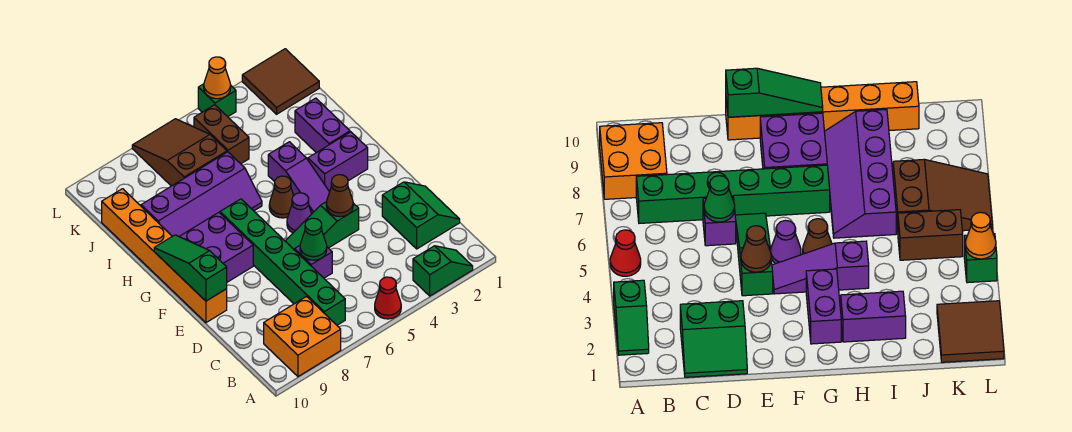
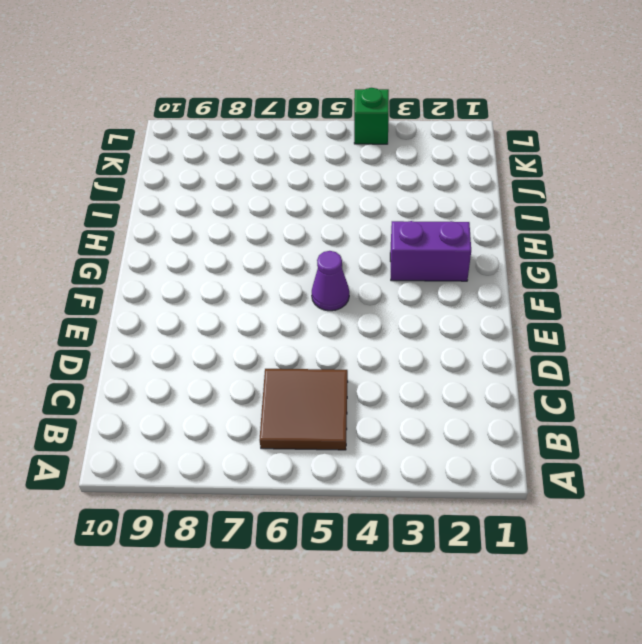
brown 2x2 tile [259,369,348,450] -> brown 2x2 tile moved to [242,49,319,114]
none -> green 1x2 slope [413,246,473,296]
none -> red 1x1 cone [375,277,401,319]
none -> orange 2x2 brick [264,297,341,376]

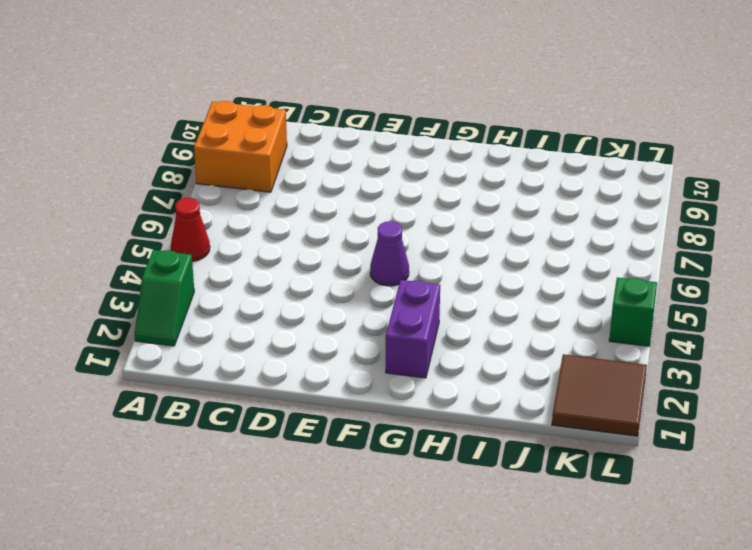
none -> green 1x6 brick [220,199,345,325]
none -> green 2x2 slope [382,182,460,249]
none -> purple 1x1 brick [295,246,332,278]

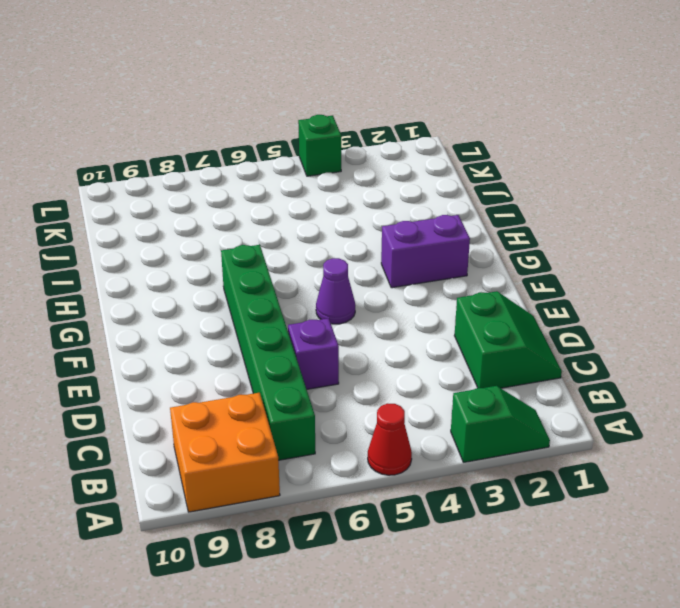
none -> green 1x3 slope [285,202,359,250]
none -> orange 1x6 brick [102,189,227,323]
none -> purple 1x3 slope [268,142,329,213]

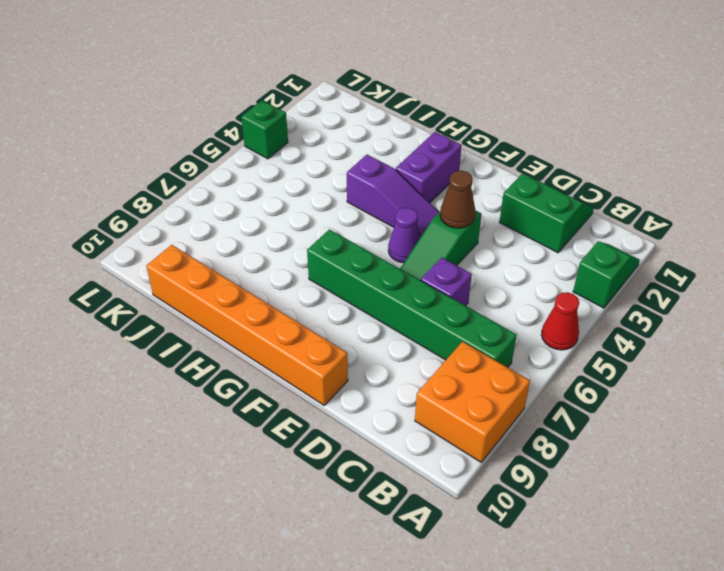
none -> purple 2x2 brick [179,212,253,282]
none -> brown 1x1 cone [269,176,294,218]
none -> purple 1x2 brick [295,98,350,153]

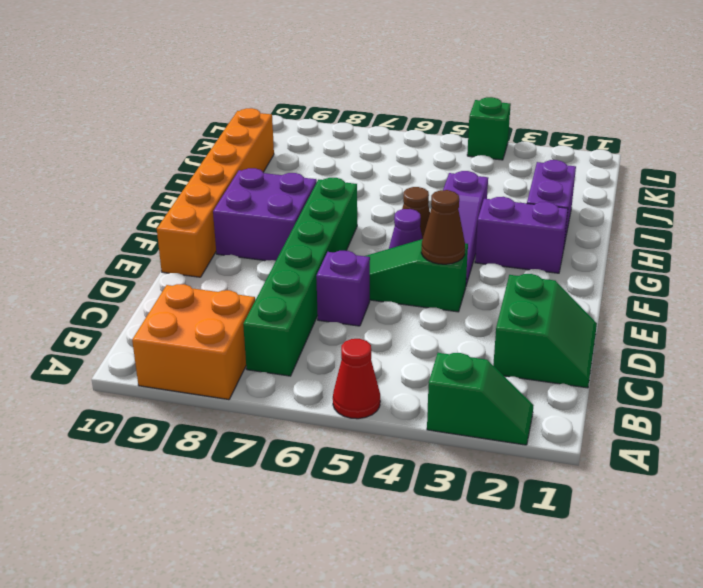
none -> purple 2x4 slope [141,152,262,236]
none -> brown 1x2 brick [194,105,249,164]
none -> brown 2x3 slope [132,119,227,186]

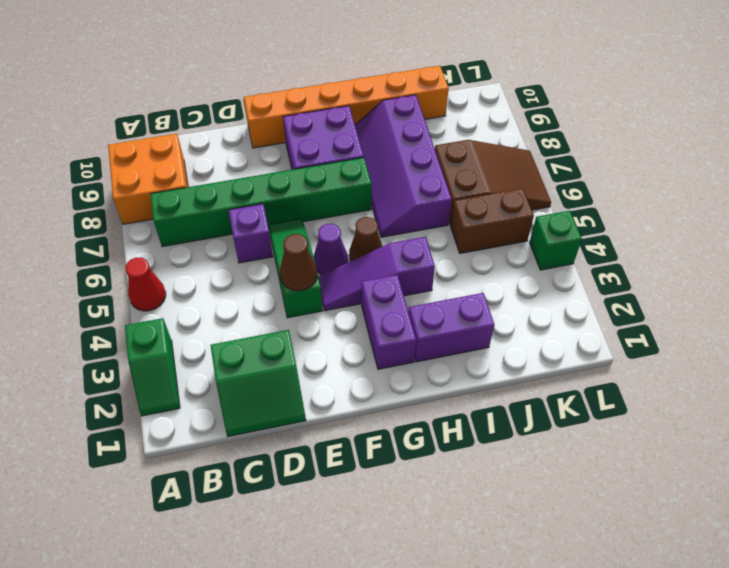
none -> brown 2x2 tile [242,49,319,114]
none -> green 1x1 cone [300,218,327,260]
none -> green 1x3 slope [154,235,227,301]

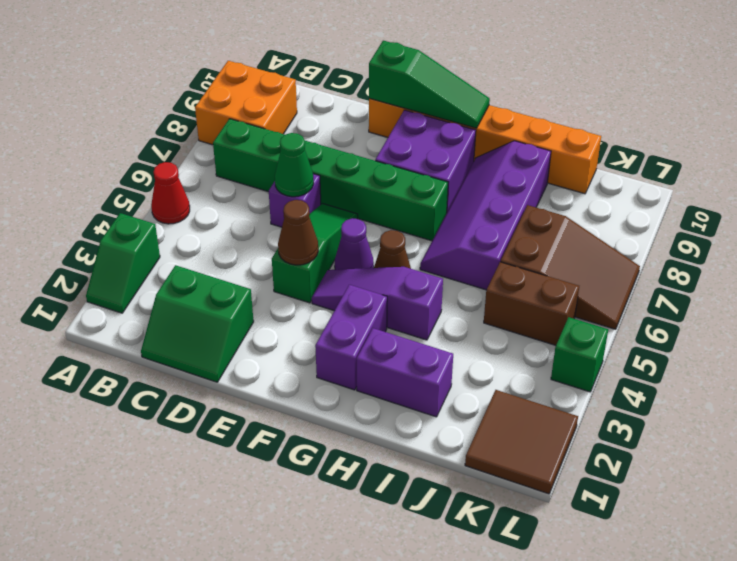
none -> orange 1x1 cone [204,57,231,99]

